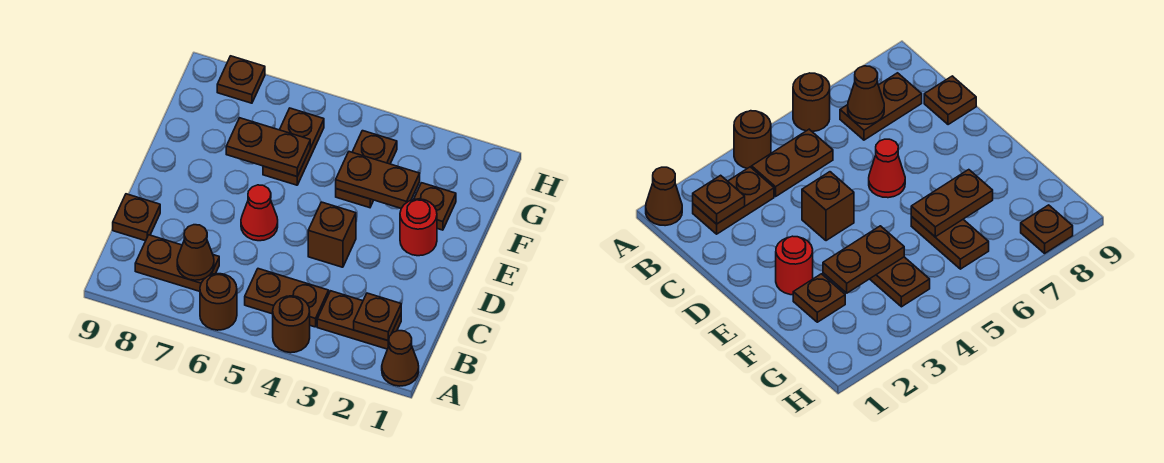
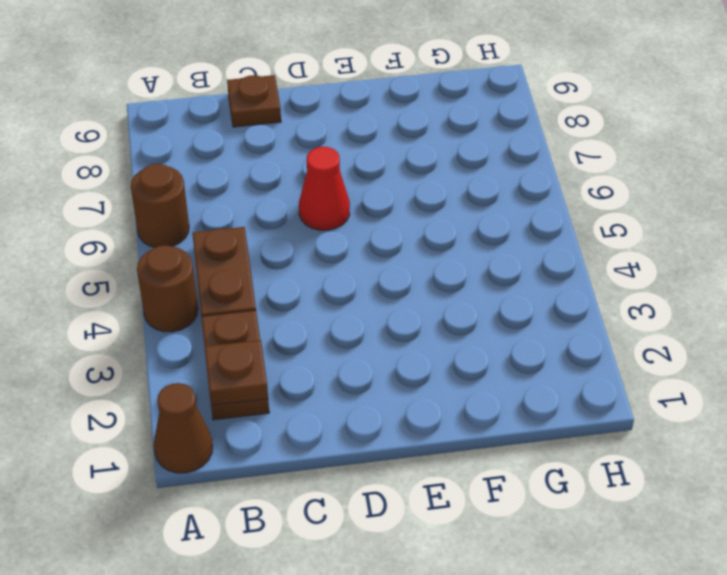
none -> brown 1x2 plate [135,235,219,291]
none -> brown 1x1 brick [308,202,356,267]
none -> red 1x1 round brick [400,199,437,256]

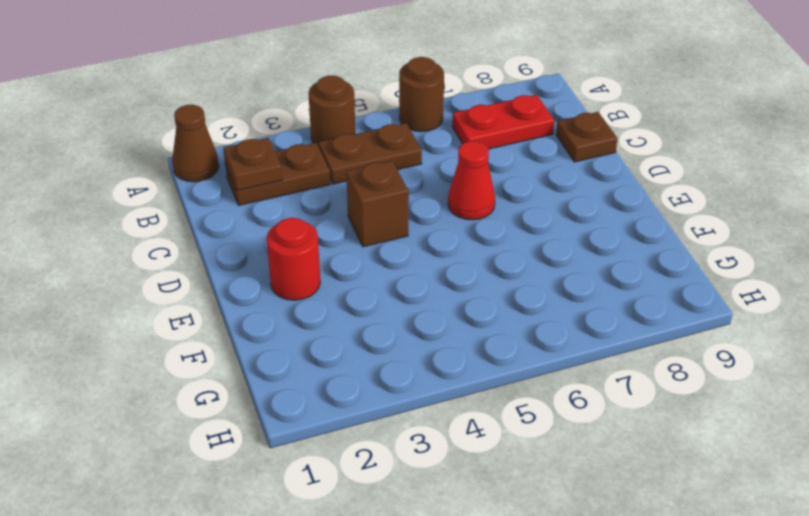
red 1x2 plate [452,95,554,149] -> brown 1x2 plate [135,235,219,291]
none -> brown 1x1 plate [414,183,456,230]
none -> brown 1x2 plate [336,131,397,208]
none -> brown 1x2 plate [263,108,324,185]

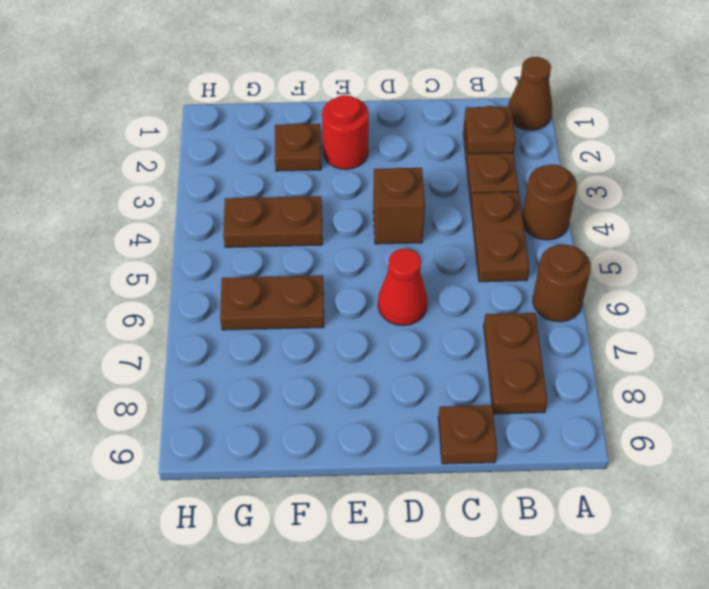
none -> brown 1x1 plate [217,56,265,103]
none -> brown 1x1 cone [177,225,214,280]
none -> brown 1x2 plate [336,152,420,208]

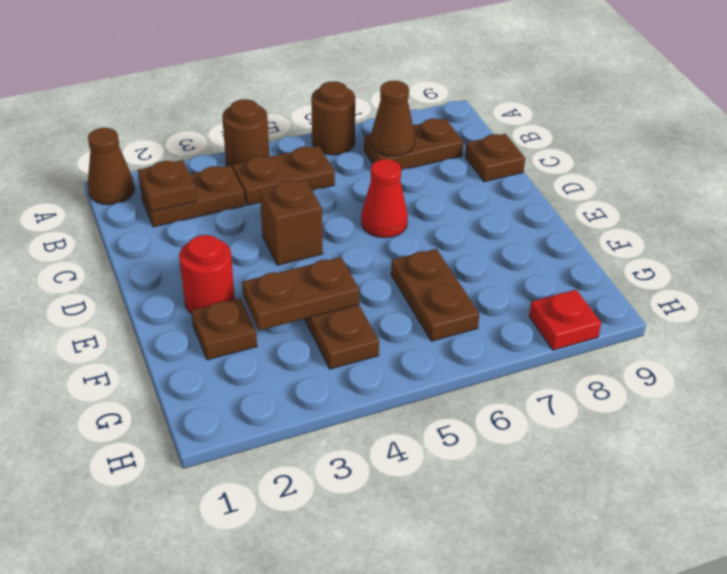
red 1x1 plate [529,290,601,350] -> brown 1x1 plate [217,56,265,103]
none -> brown 1x2 plate [226,118,310,176]

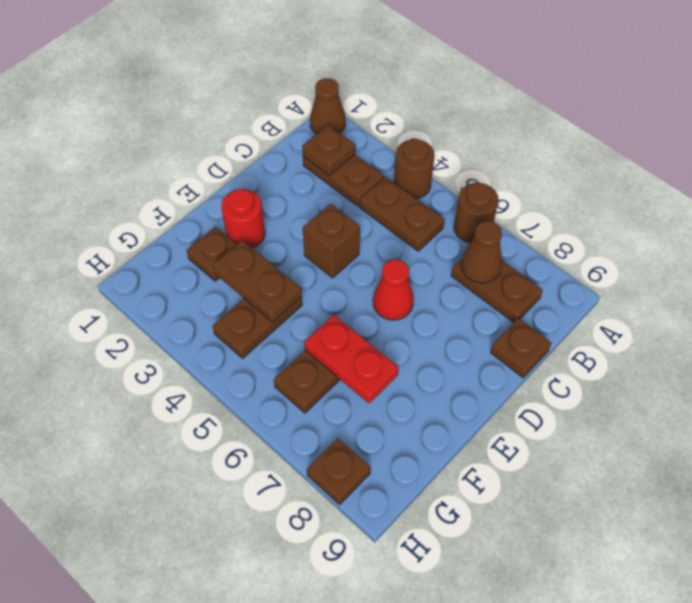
red 1x2 plate [305,315,399,403] -> brown 1x2 plate [226,118,310,176]

